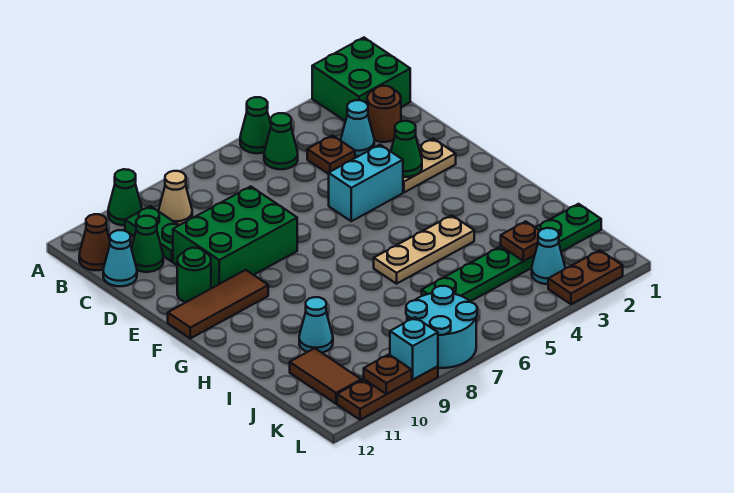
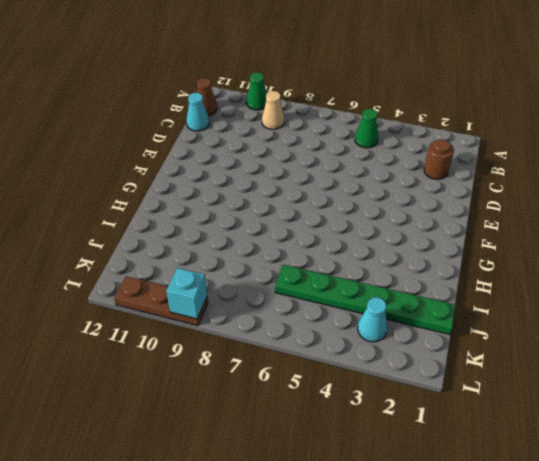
none -> green 2x2 brick [312,38,410,121]
none -> green 1x1 cone [240,97,271,153]
none -> green 1x2 plate [125,206,179,261]

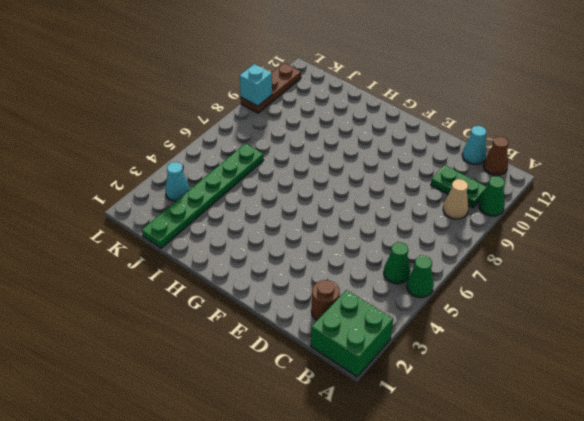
none -> cyan 1x1 cone [341,100,374,156]
none -> brown 1x1 plate [307,135,355,174]
none -> green 1x1 cone [131,216,163,272]

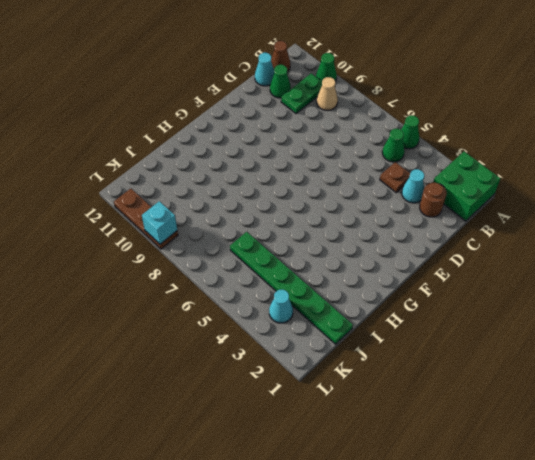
none -> green 2x3 brick [173,186,297,288]
none -> tan 1x2 plate [403,139,456,192]
none -> cyan 1x2 brick [329,145,403,221]

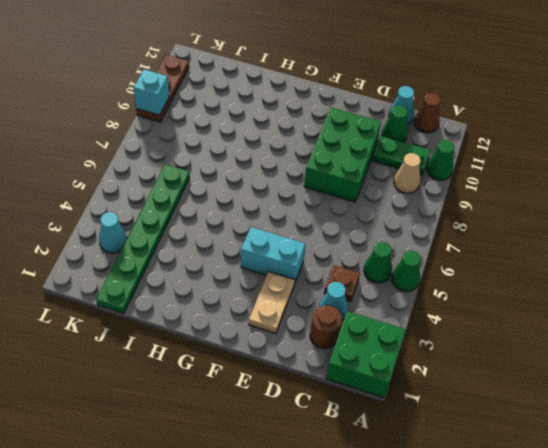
cyan 1x2 brick [241,227,305,282] -> cyan 1x2 brick turned to [329,145,403,221]
none -> green 1x1 round brick [177,248,211,303]
none -> brown 1x3 tile [168,270,268,338]
none -> tan 1x3 plate [374,215,474,284]

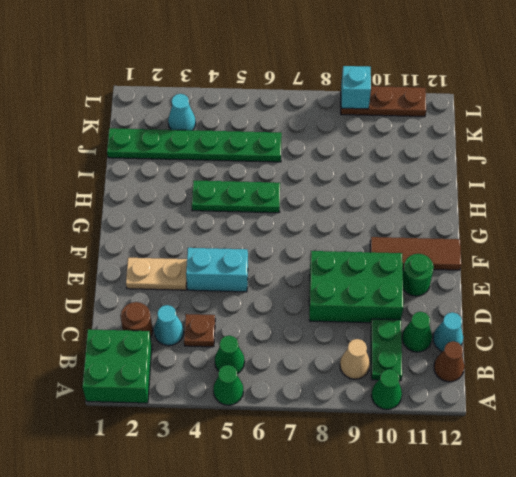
green 1x3 plate [192,180,280,213] -> tan 1x3 plate [374,215,474,284]
none -> cyan 1x1 cone [299,297,333,353]
none -> brown 1x2 tile [290,348,361,404]
none -> cyan 2x2 round brick [406,286,477,368]

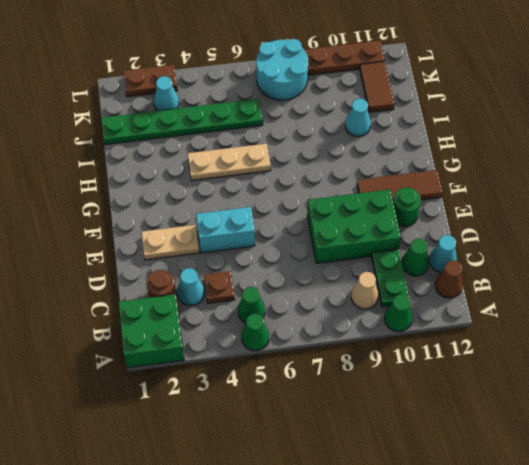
none -> green 1x1 cone [391,121,422,177]
none -> brown 1x1 plate [501,221,540,261]
none -> cyan 1x1 brick [390,317,438,380]

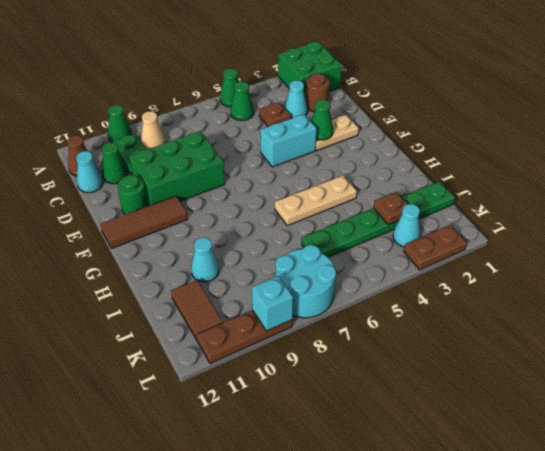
none -> brown 1x1 plate [364,354,412,394]

